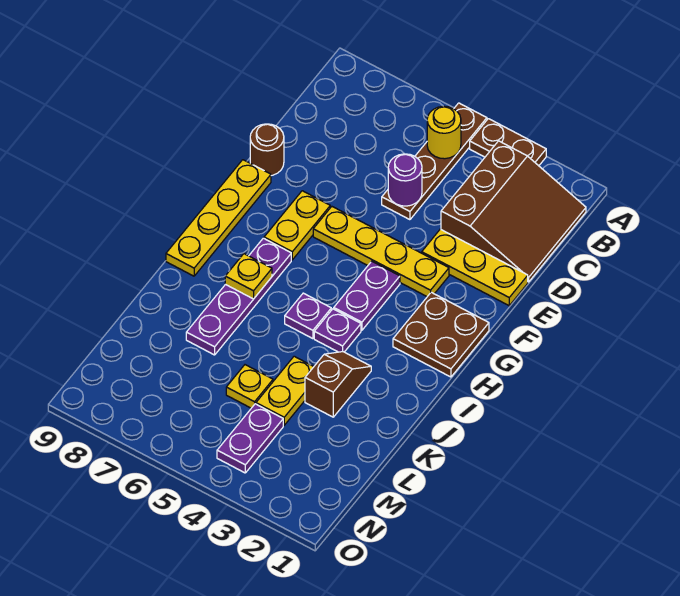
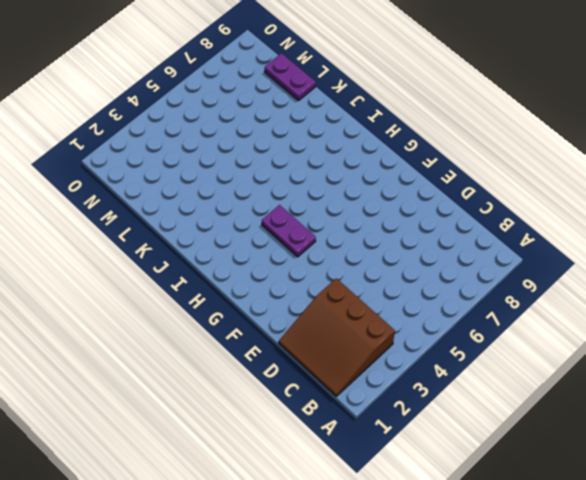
purple 1x2 plate [265,53,316,100] -> purple 1x2 plate moved to [217,404,283,473]
none -> brown 1x2 plate [470,119,546,166]
none -> brown 1x4 plate [382,103,487,220]
none -> yellow 1x3 plate [422,229,528,306]

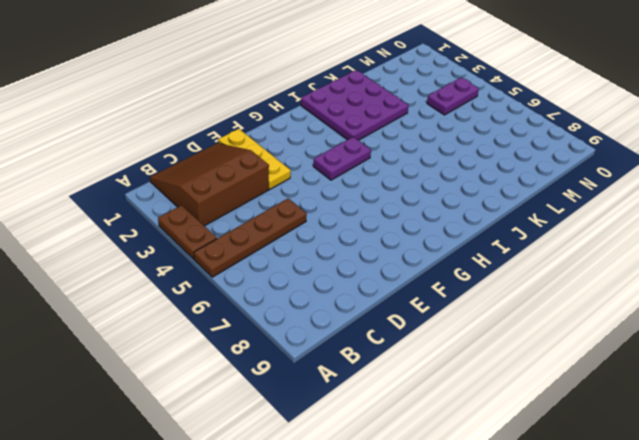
purple 3x3 plate [301,70,409,140] -> brown 1x2 slope [305,352,371,417]
none -> brown 1x1 round brick [250,124,284,176]
none -> yellow 1x4 plate [313,207,449,297]
none -> yellow 1x2 plate [264,191,330,260]

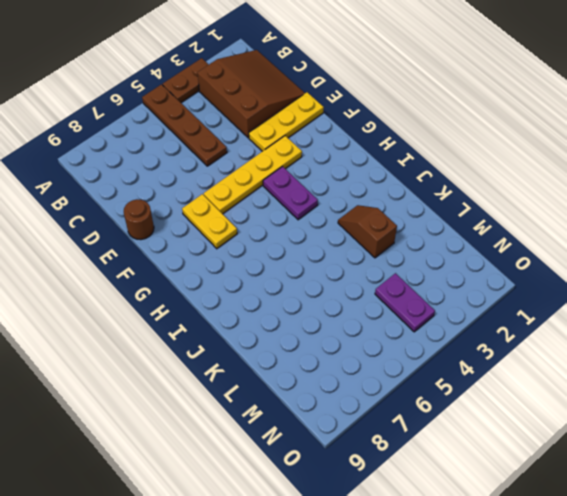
none -> yellow 1x4 plate [166,160,271,276]
none -> brown 2x2 plate [393,292,489,377]
none -> purple 1x4 plate [186,238,291,355]

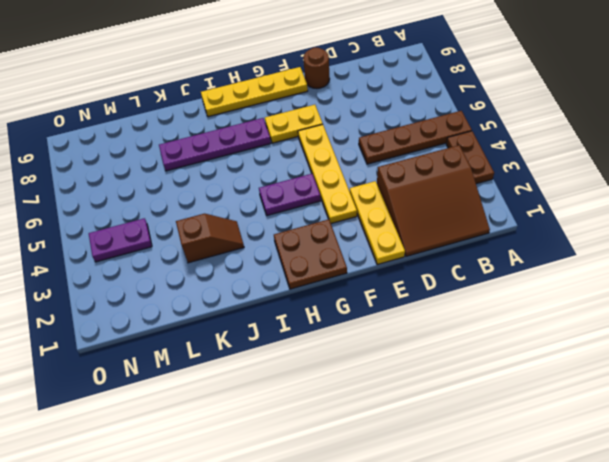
none -> purple 1x1 plate [314,309,361,352]
none -> purple 1x1 plate [285,293,331,339]
none -> yellow 1x2 plate [256,356,314,425]

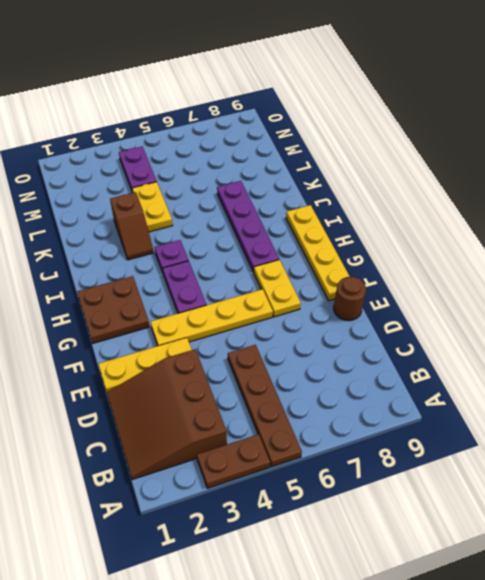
none -> purple 1x1 plate [285,293,331,339]
none -> yellow 1x1 plate [226,365,273,408]
none -> yellow 1x1 round brick [427,106,461,159]

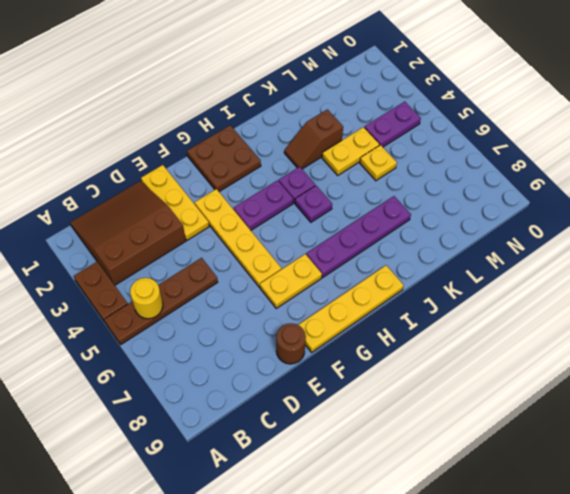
none -> purple 1x1 round brick [388,154,422,206]
none -> yellow 1x1 plate [225,254,272,299]

